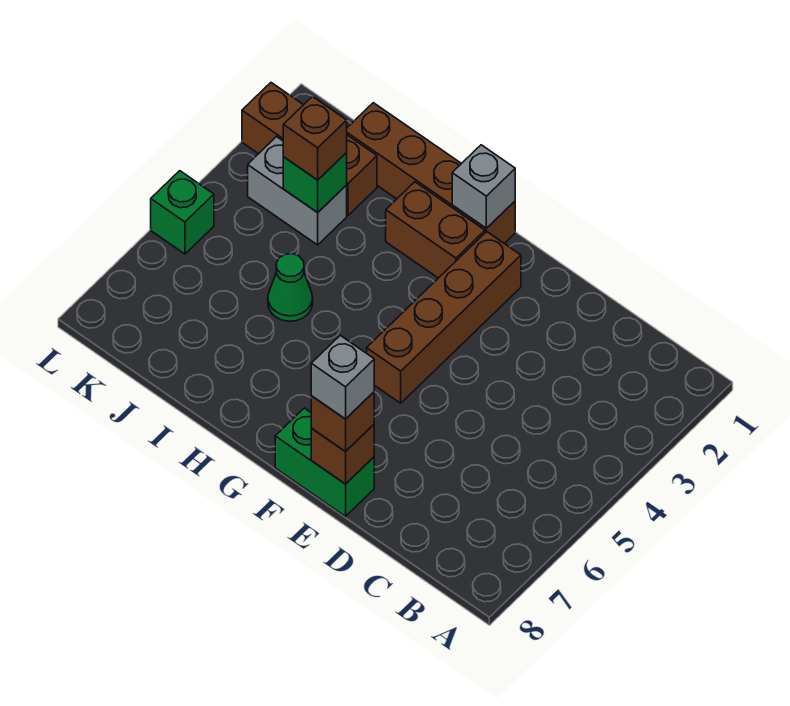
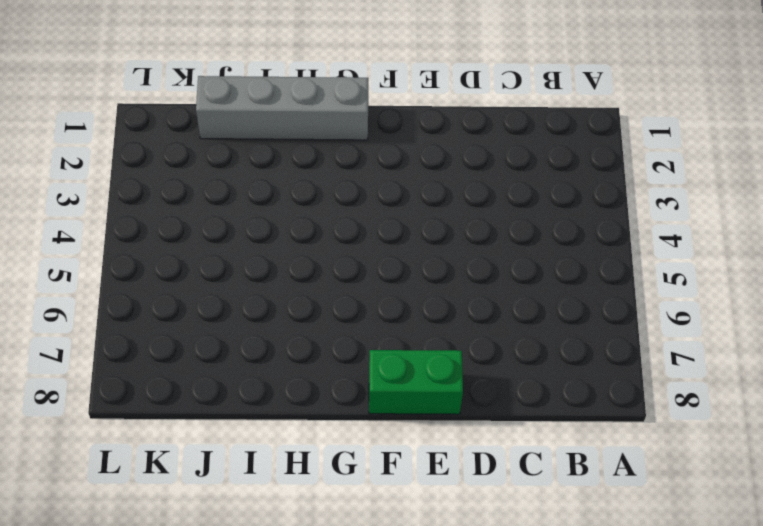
grey 1x4 brick [196,76,368,140] -> brown 1x4 brick [347,103,515,244]
none -> brown 1x4 brick [367,232,521,403]
none -> brown 1x2 brick [386,182,485,278]
none -> green 1x1 cone [268,254,313,321]

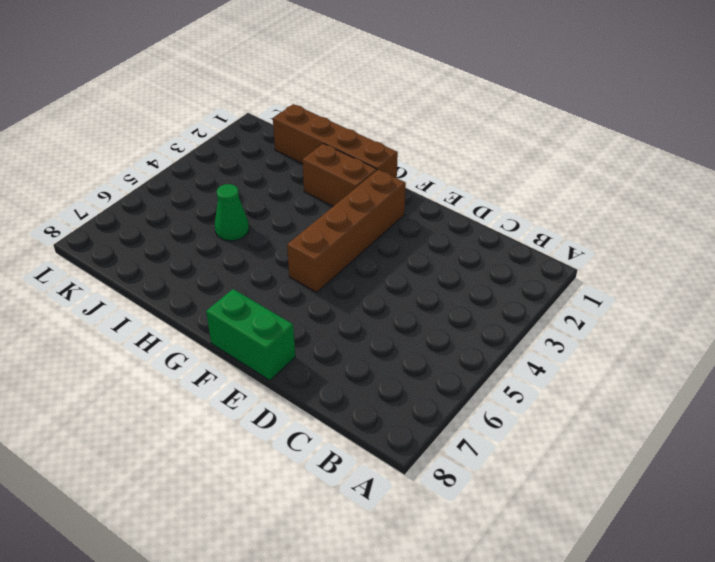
none -> brown 1x3 brick [242,83,377,215]
none -> grey 1x2 brick [248,137,347,245]
none -> green 1x1 brick [151,171,214,254]

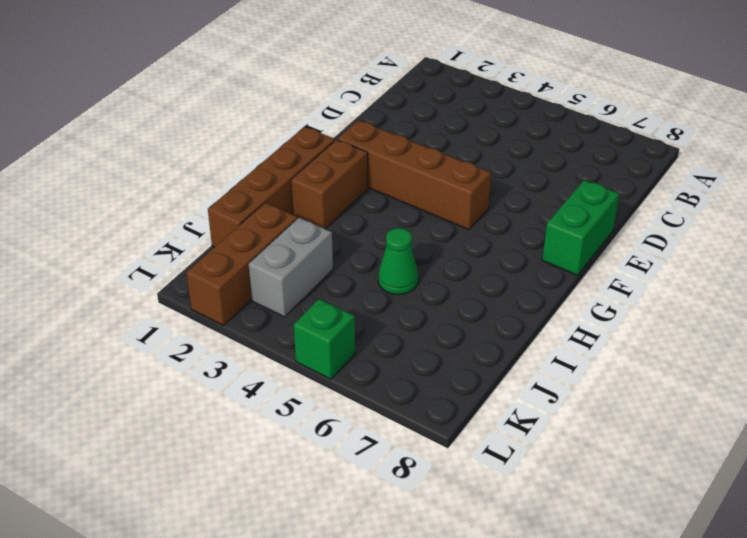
none -> brown 1x1 brick [311,425,374,484]
none -> grey 1x1 brick [452,145,515,228]
none -> green 1x1 brick [283,153,347,213]

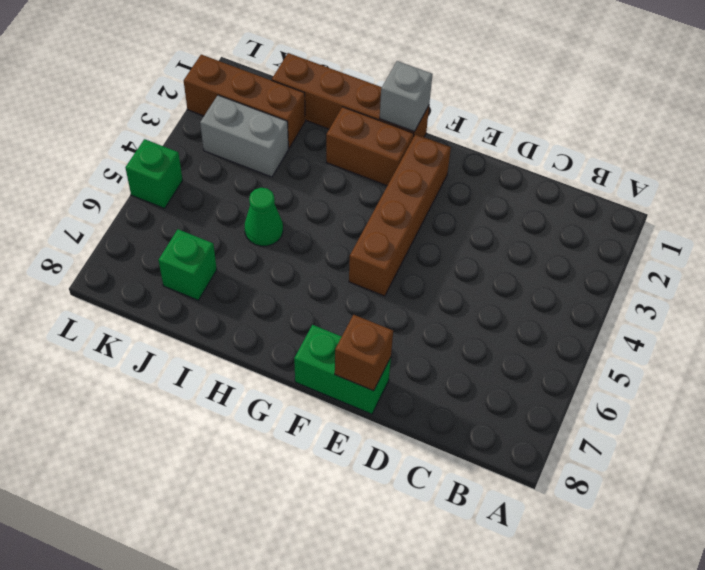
green 1x1 brick [158,229,217,300] -> green 1x1 brick moved to [283,153,347,213]
none -> brown 1x1 brick [311,392,374,452]
none -> brown 1x1 brick [283,96,347,180]
none -> grey 1x1 brick [311,335,374,419]

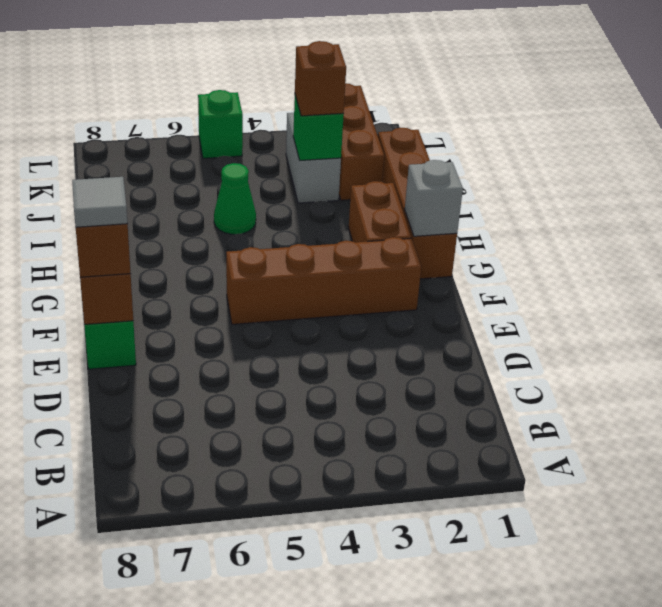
grey 1x1 tile [72,177,127,227] -> grey 1x1 brick [311,335,374,419]

